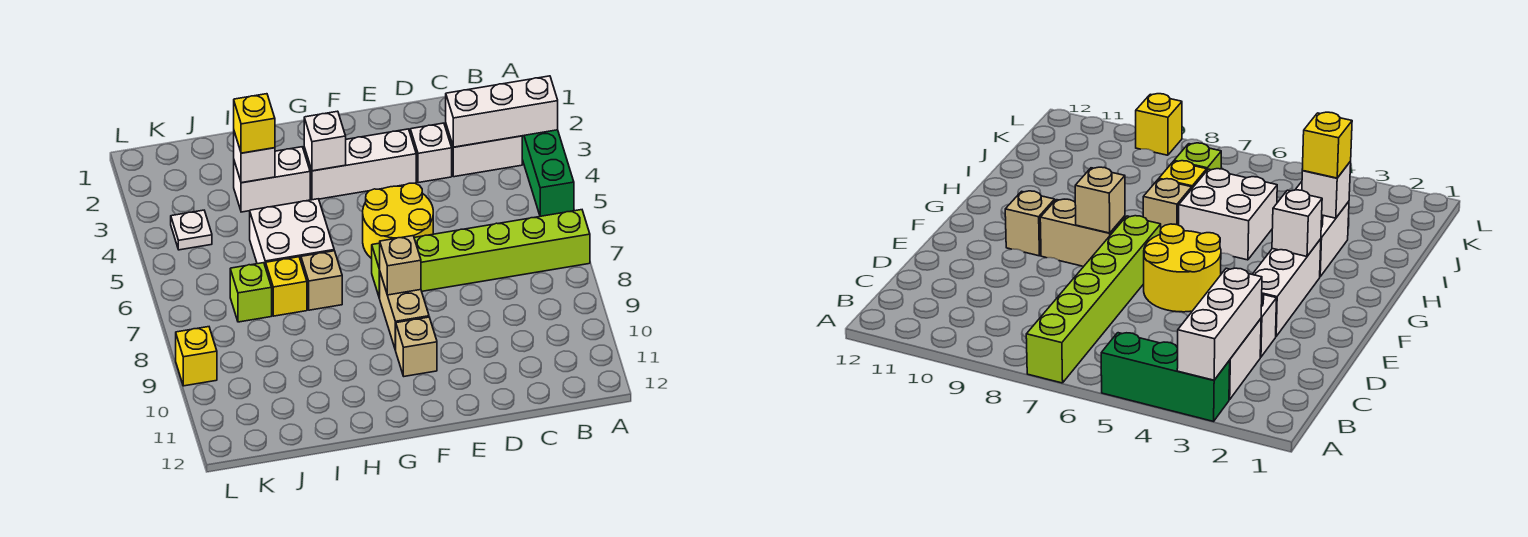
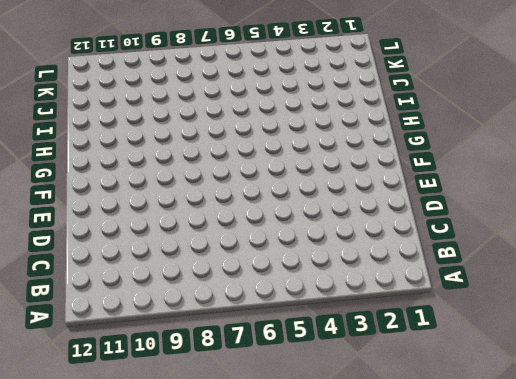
none -> green 1x3 brick [522,130,574,216]
none -> lime 1x6 brick [372,210,590,298]
none -> white 1x2 brick [446,125,522,177]

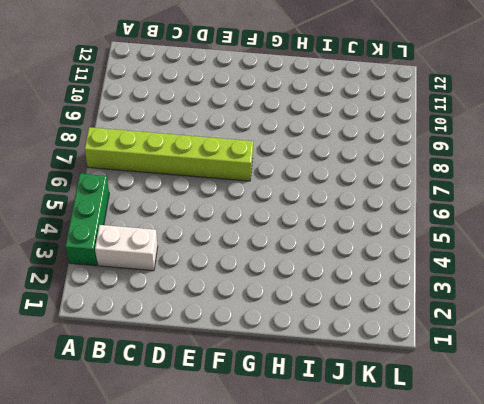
none -> white 1x1 brick [410,123,452,183]
none -> white 1x3 brick [304,129,416,200]
none -> yellow 2x2 round brick [363,183,433,259]

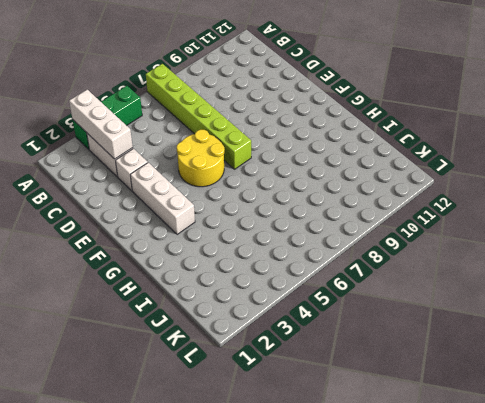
none -> tan 1x2 brick [380,273,429,350]
none -> tan 1x1 brick [396,317,437,376]
none -> white 1x2 brick [234,147,310,212]

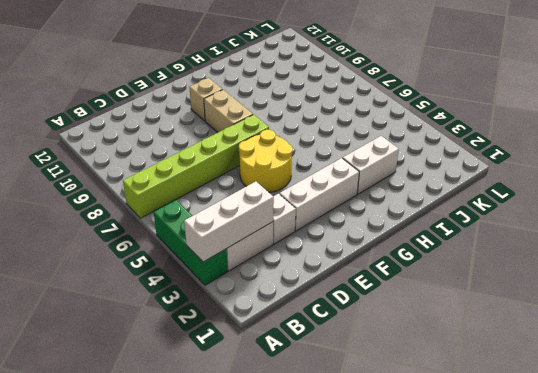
none -> white 2x2 brick [250,199,334,267]
none -> tan 1x1 brick [301,251,342,310]
none -> yellow 1x1 brick [266,257,307,316]

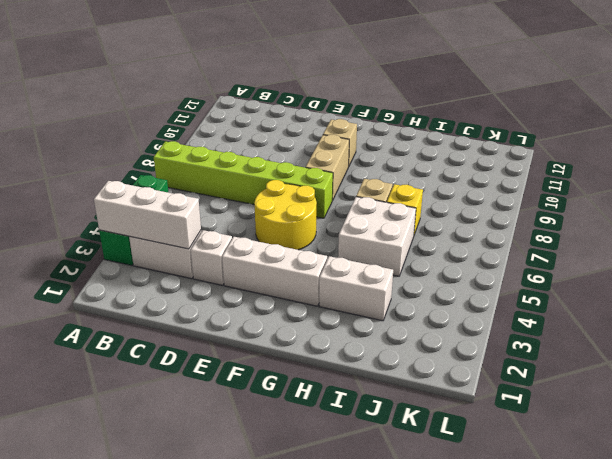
none -> lime 1x1 brick [230,263,272,322]
none -> white 1x1 plate [171,210,212,250]
none -> yellow 1x1 brick [176,327,217,386]

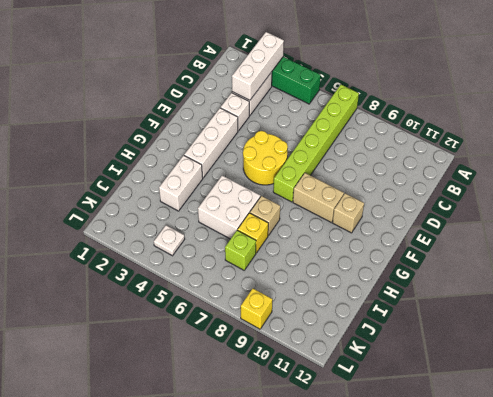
none -> tan 1x1 brick [379,236,421,295]
none -> white 1x1 brick [304,111,346,171]
none -> white 1x1 brick [234,132,275,183]

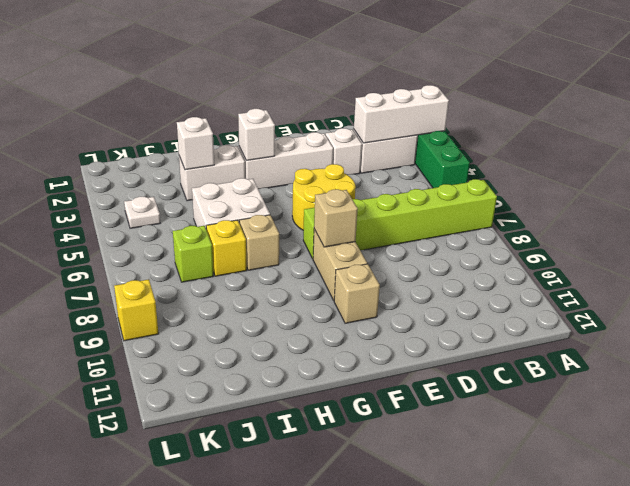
none -> yellow 1x1 brick [234,94,275,153]

